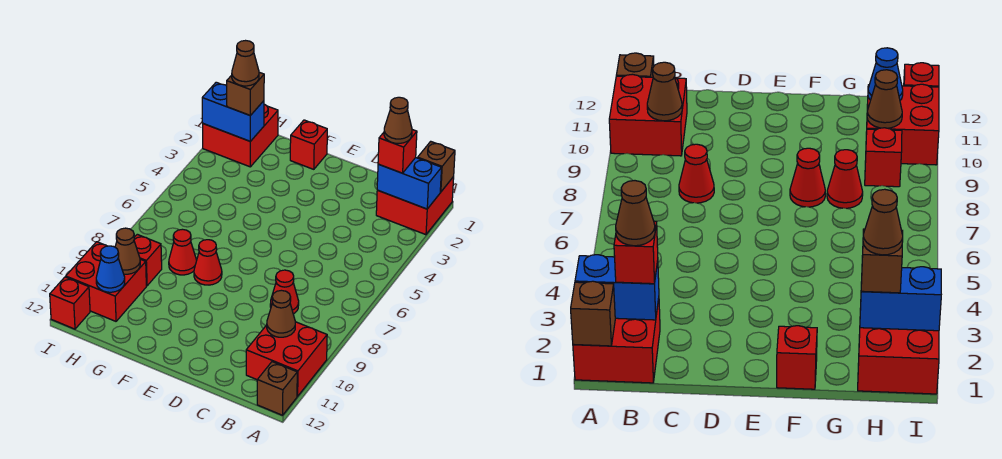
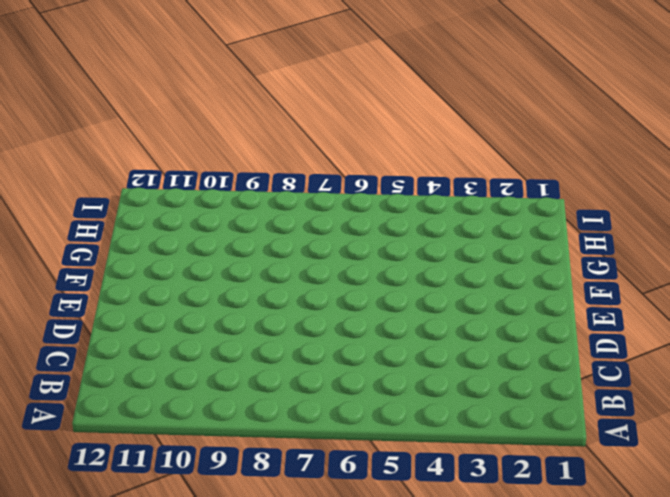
none -> red 2x2 brick [376,177,454,235]
none -> red 2x2 brick [246,322,327,396]
none -> brown 1x1 brick [257,362,297,415]

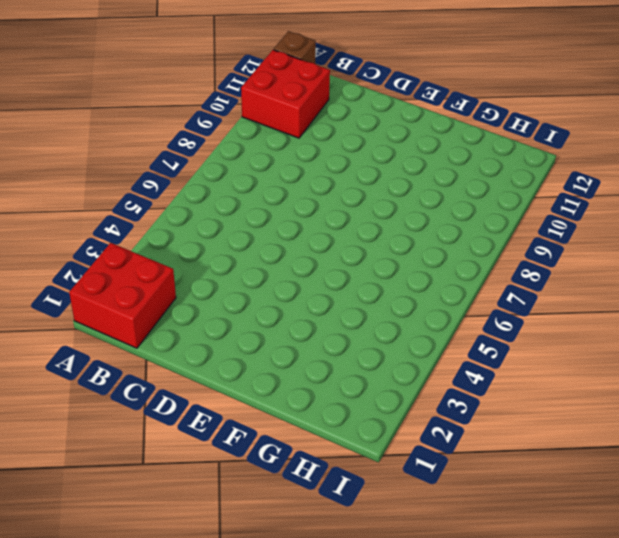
none -> red 1x1 cone [270,270,299,314]
none -> red 1x1 brick [290,120,327,169]
none -> red 1x1 cone [194,240,222,285]

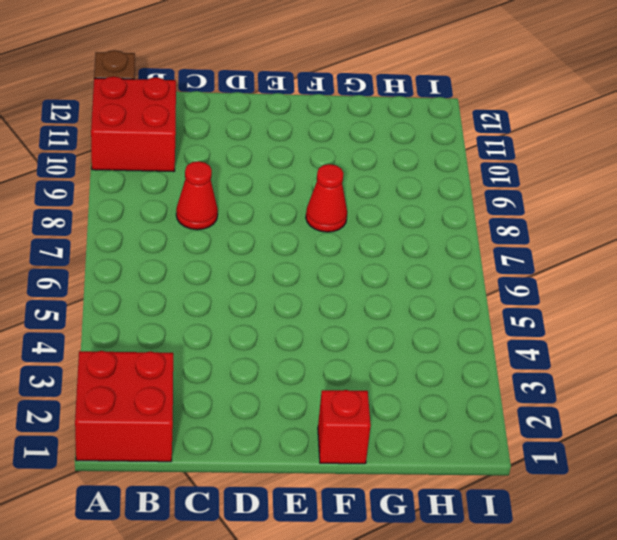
none -> red 1x1 cone [169,229,197,275]
none -> red 2x2 brick [203,104,278,167]
none -> red 1x1 brick [134,234,162,286]

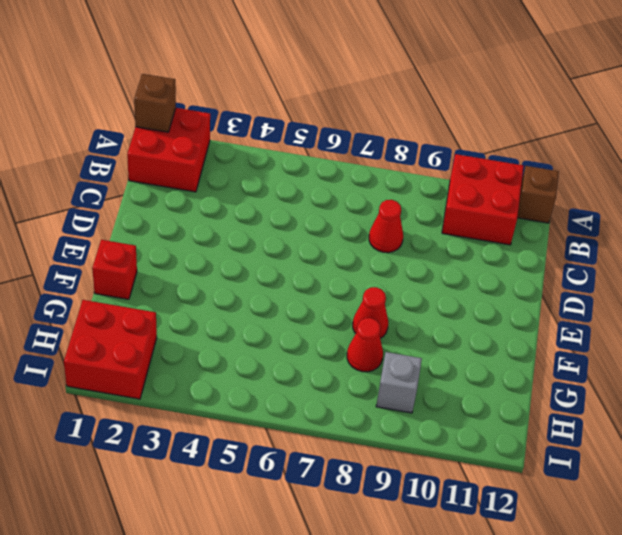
grey 1x1 brick [376,352,422,413] -> red 1x1 brick [134,234,162,286]
none -> red 2x2 brick [66,242,146,321]
none -> red 1x1 brick [50,277,90,329]
none -> blue 1x2 brick [377,158,441,209]

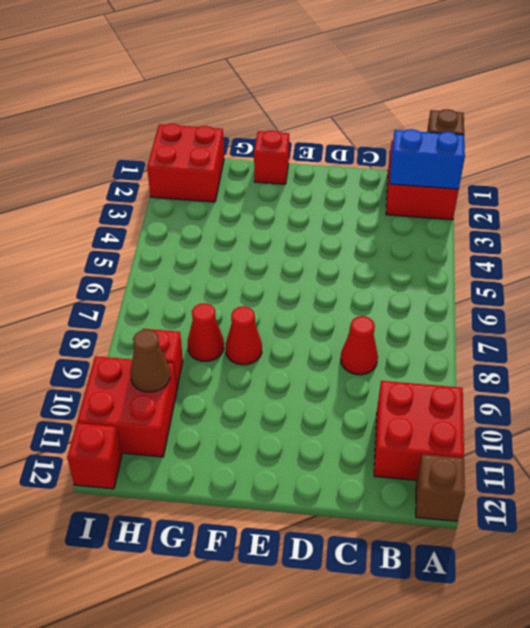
none -> brown 1x1 cone [267,290,295,337]
none -> blue 1x2 brick [202,82,264,141]
none -> blue 1x1 cone [96,246,125,292]

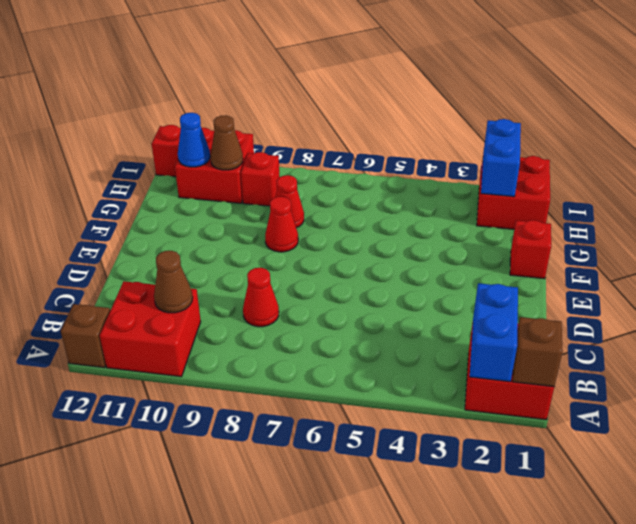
none -> red 1x1 brick [378,130,417,173]
none -> brown 1x1 brick [227,72,264,115]
none -> brown 1x1 cone [384,97,412,143]

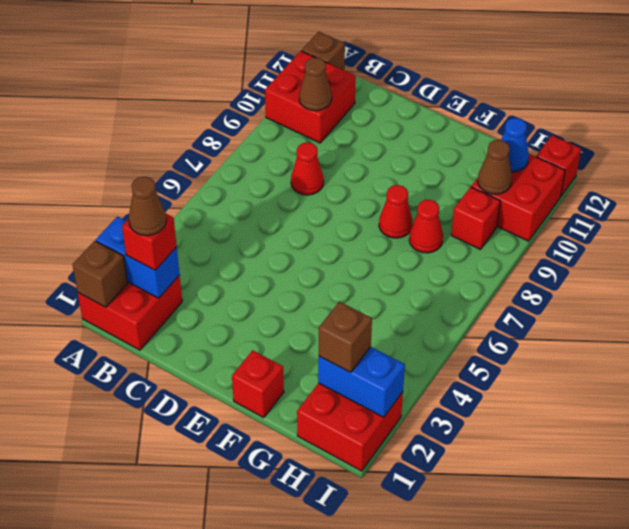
none -> brown 1x1 cone [232,41,259,86]

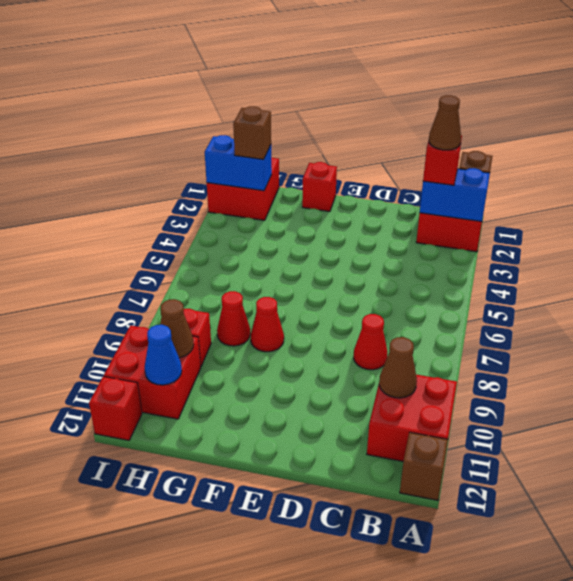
none -> brown 1x1 cone [232,41,259,86]

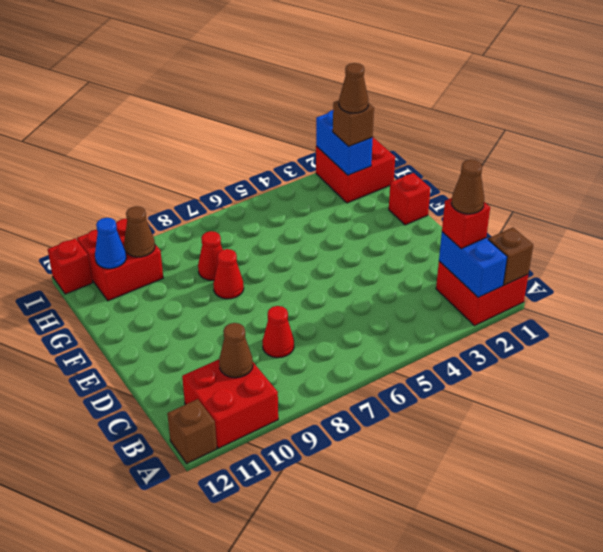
none -> red 1x1 brick [134,234,162,286]

